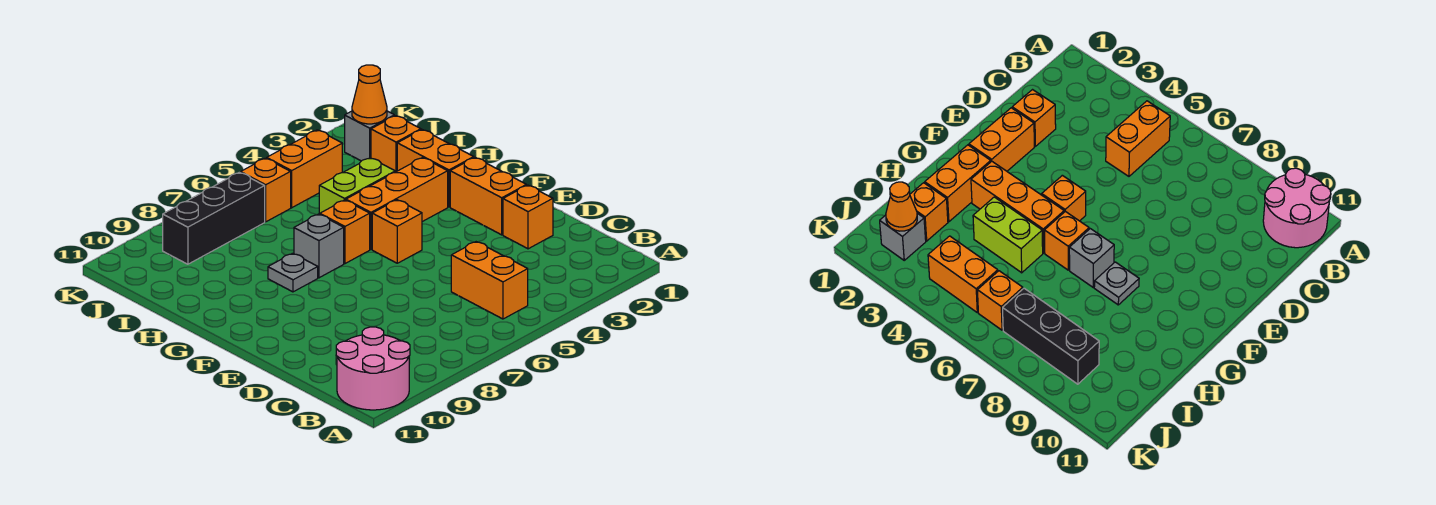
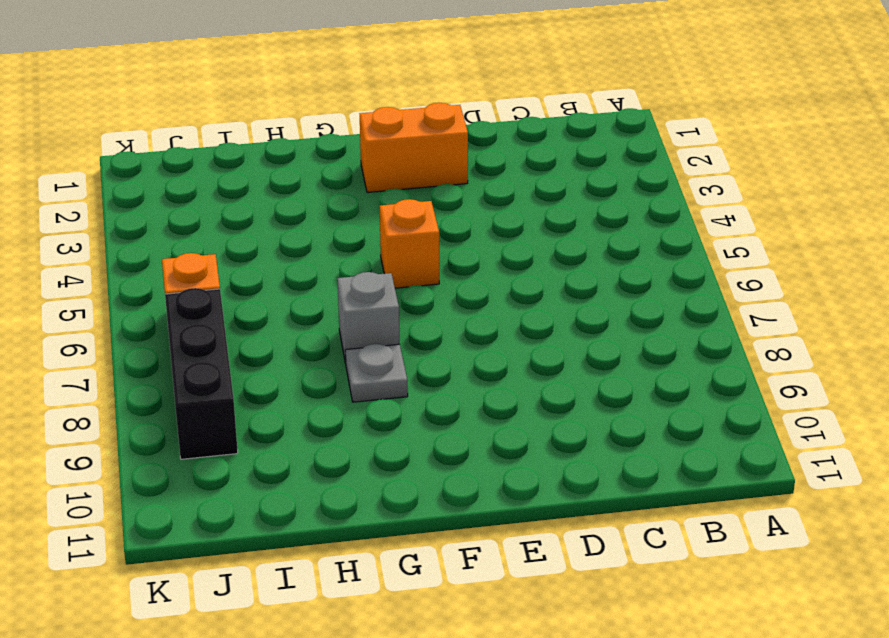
none -> pink 2x2 round brick [336,327,410,410]
none -> orange 1x2 brick [451,242,528,319]
none -> orange 1x1 brick [503,185,553,249]

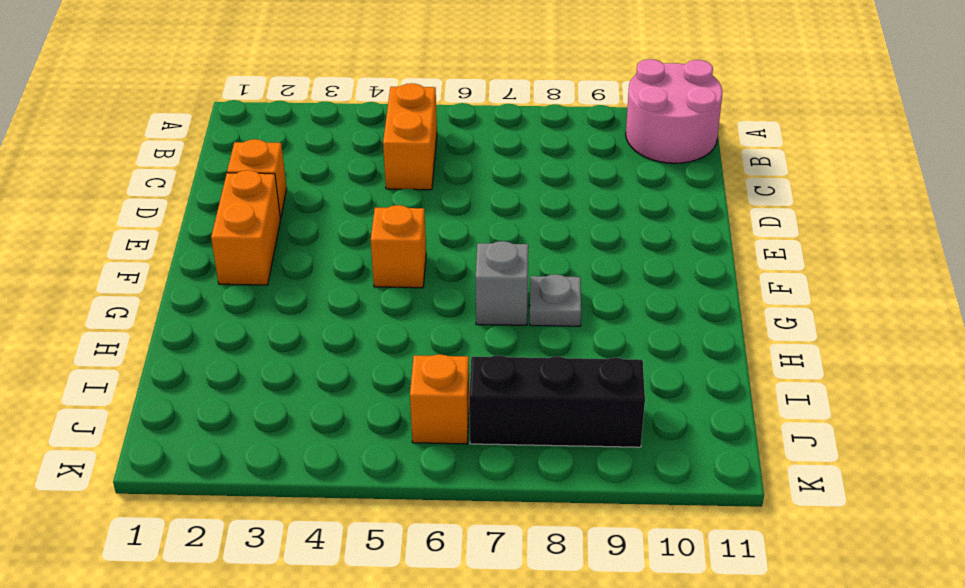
none -> orange 1x2 brick [397,130,474,207]
none -> orange 1x3 brick [346,158,448,249]
none -> orange 1x1 brick [320,200,370,264]

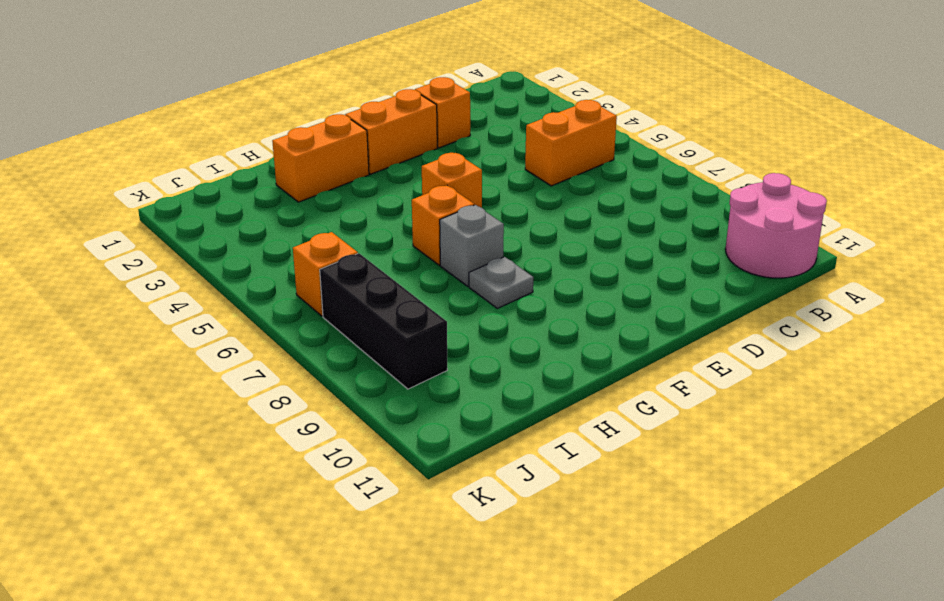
none -> orange 1x3 brick [346,158,448,249]
none -> lime 1x2 brick [319,158,395,215]
none -> orange 1x1 brick [371,116,421,172]

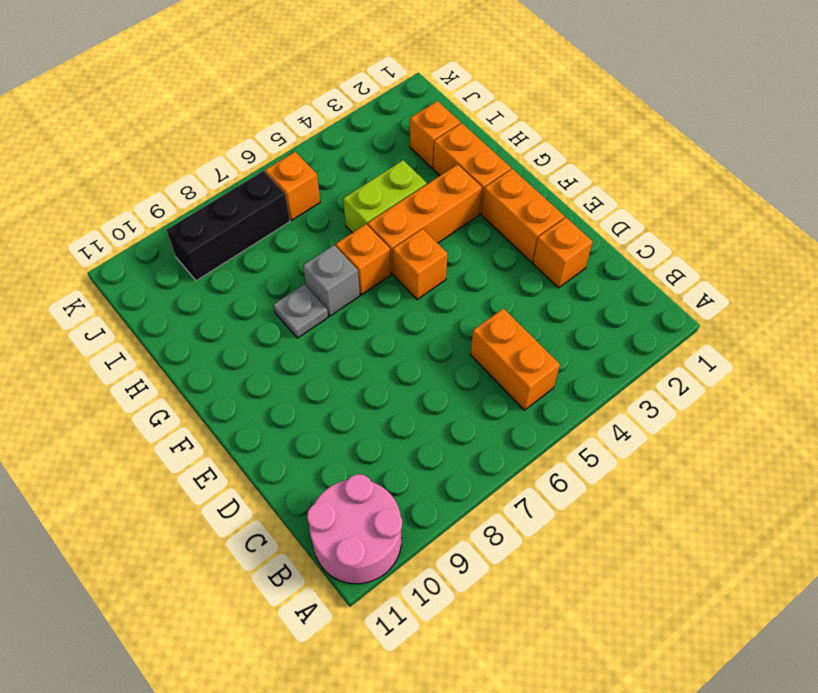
none -> grey 1x1 brick [345,111,394,161]
none -> orange 1x2 brick [267,130,342,208]
none -> orange 1x1 cone [352,65,387,124]

